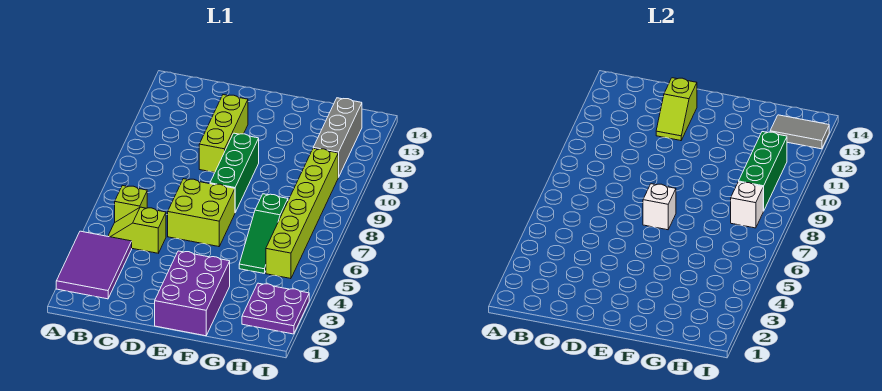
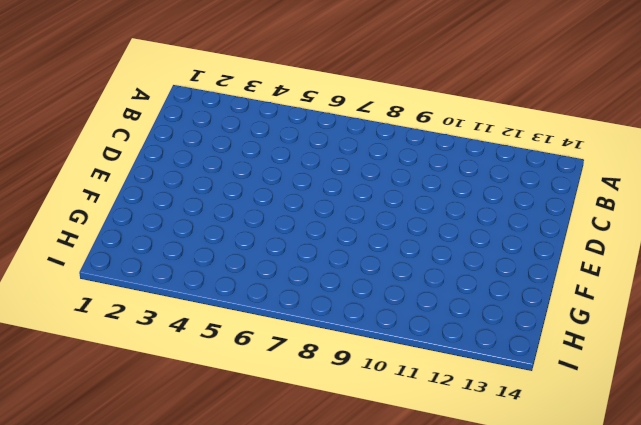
none -> purple 2x3 tile [56,231,132,299]
none -> lime 1x2 slope [108,207,166,253]
none -> lime 1x1 brick [115,185,147,222]

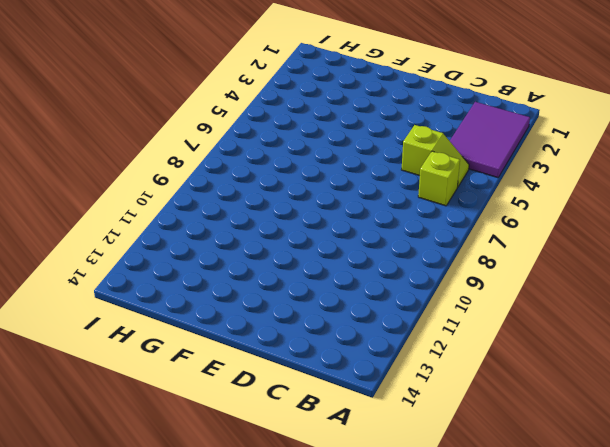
none -> lime 2x2 brick [168,179,235,247]
none -> lime 1x3 brick [199,95,248,172]
none -> purple 2x3 brick [155,251,230,336]

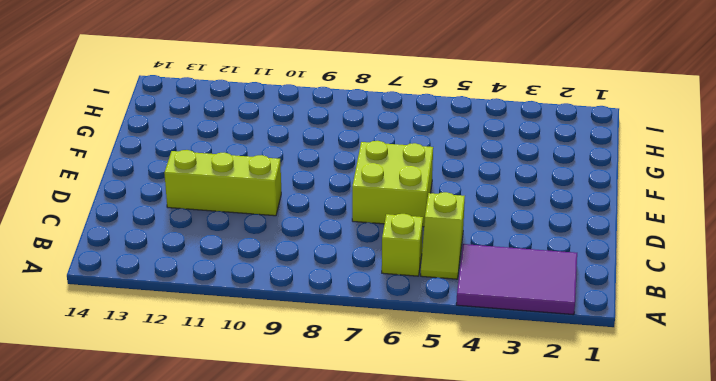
none -> purple 2x3 brick [155,251,230,336]
none -> green 1x3 brick [210,133,259,212]
none -> green 1x3 slope [239,194,288,273]

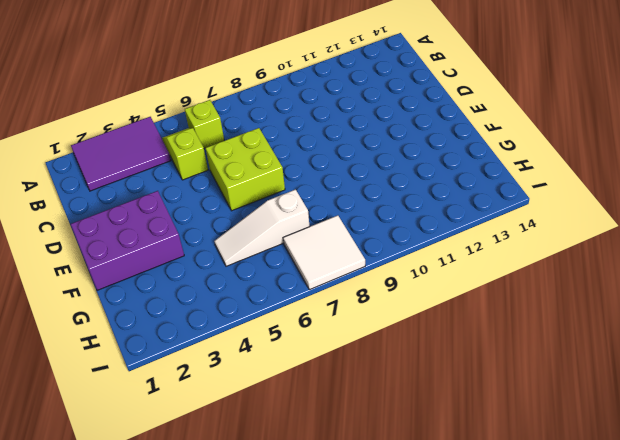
white 1x3 slope [214,190,310,266] -> green 1x3 slope [239,194,288,273]
white 2x2 tile [283,215,365,290] -> lime 1x6 brick [266,148,338,279]
none -> lime 1x3 brick [199,95,248,172]
none -> green 1x3 brick [210,133,259,212]
none -> purple 2x2 plate [242,283,309,334]

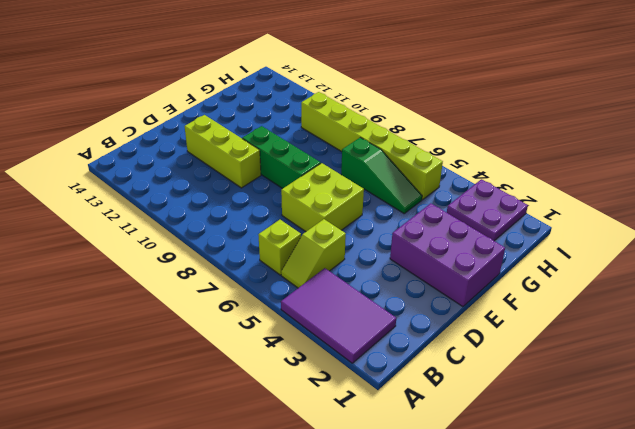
none -> grey 1x3 brick [313,98,362,177]
none -> lime 1x2 slope [656,78,697,141]
none -> white 1x1 brick [643,184,676,230]

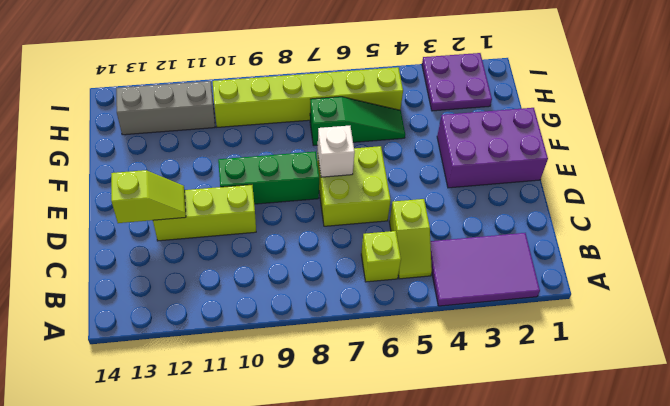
none -> white 1x1 brick [731,182,763,228]
none -> green 1x3 brick [739,132,787,211]
none -> grey 1x2 tile [770,115,829,149]

